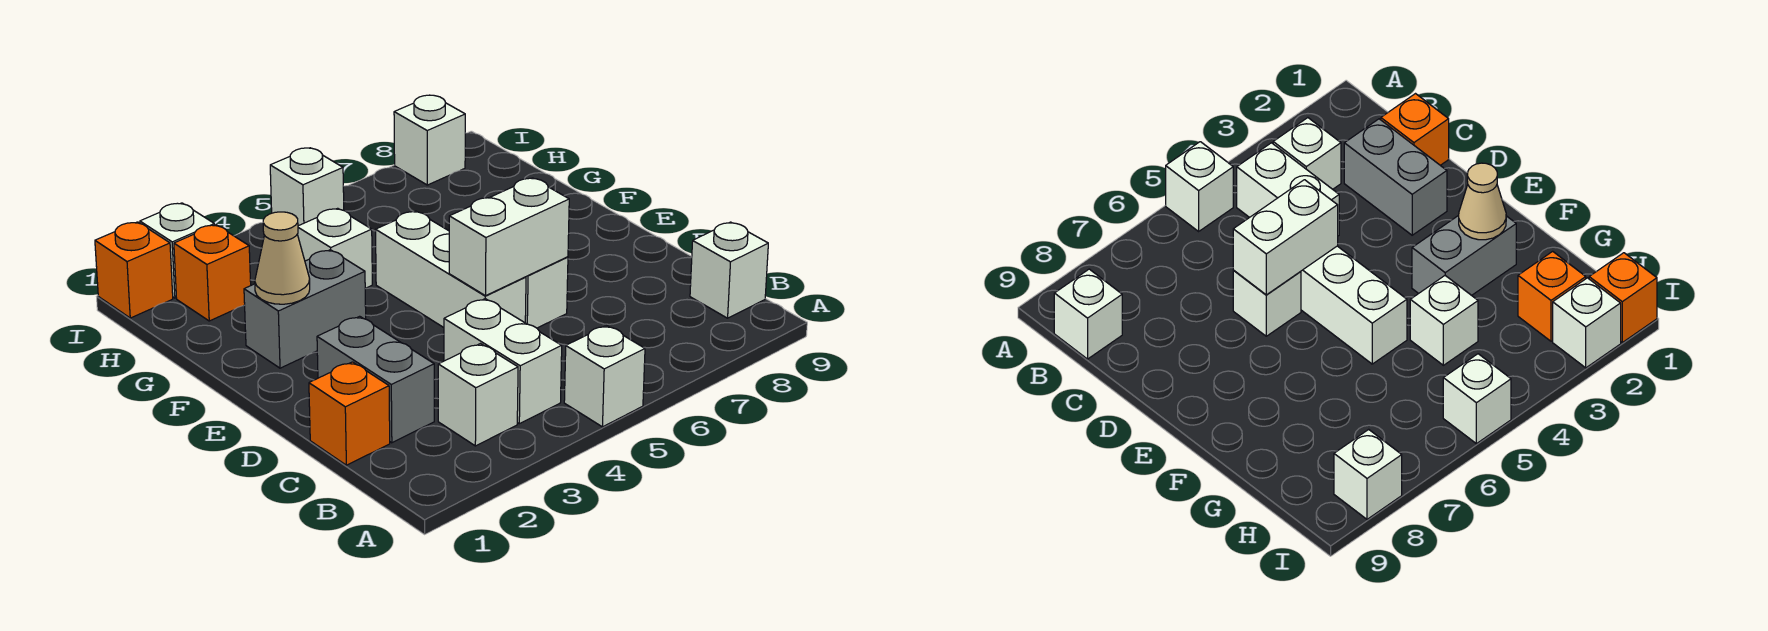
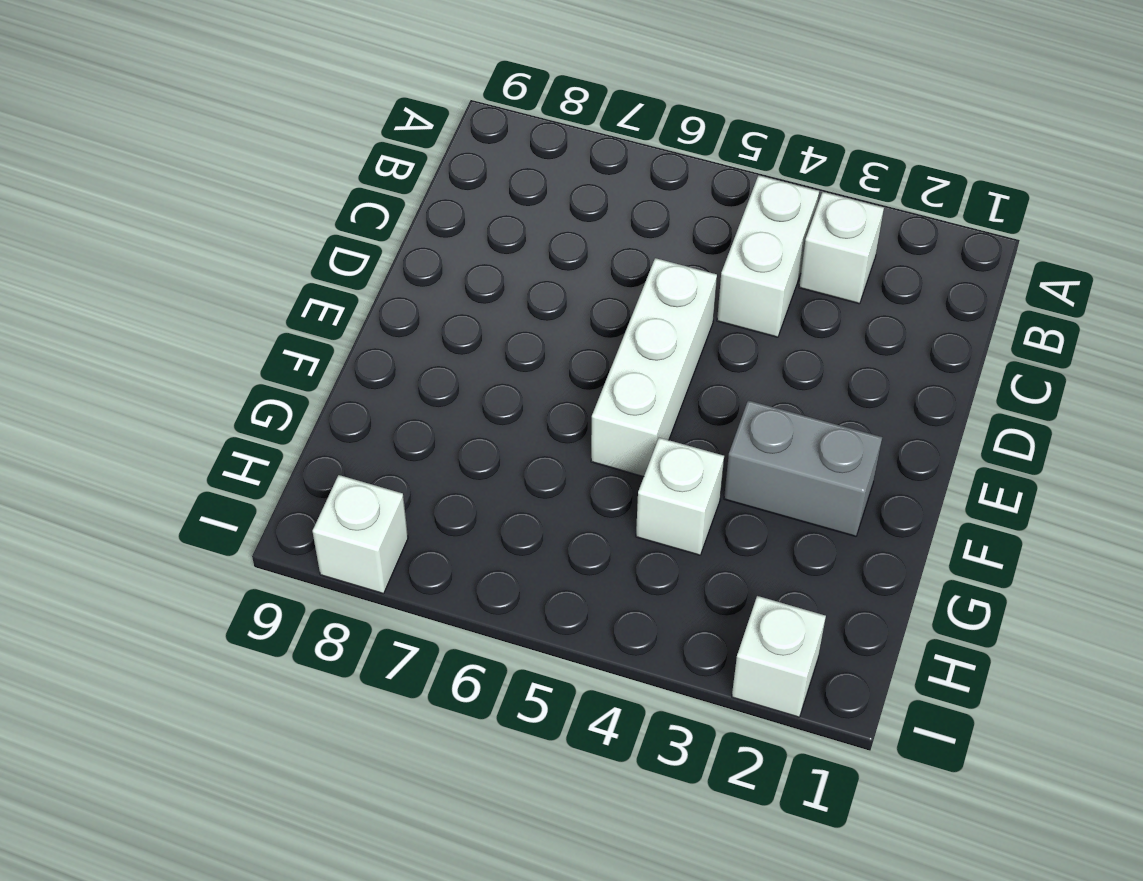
none -> white 1x1 brick [564,326,645,427]
none -> white 1x1 brick [690,222,768,318]
none -> orange 1x1 brick [309,362,390,465]

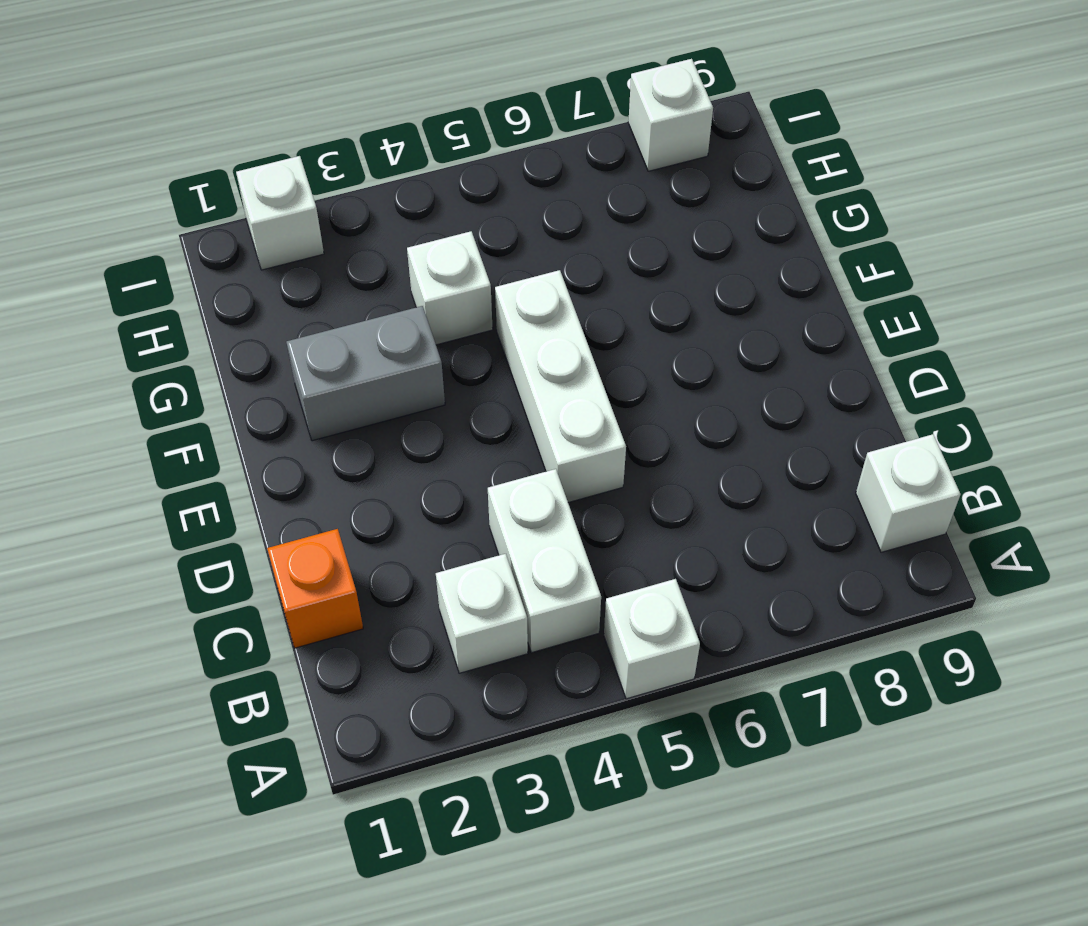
none -> grey 1x2 brick [317,316,434,443]
none -> white 1x1 brick [525,257,568,328]
none -> orange 1x1 brick [174,225,251,321]

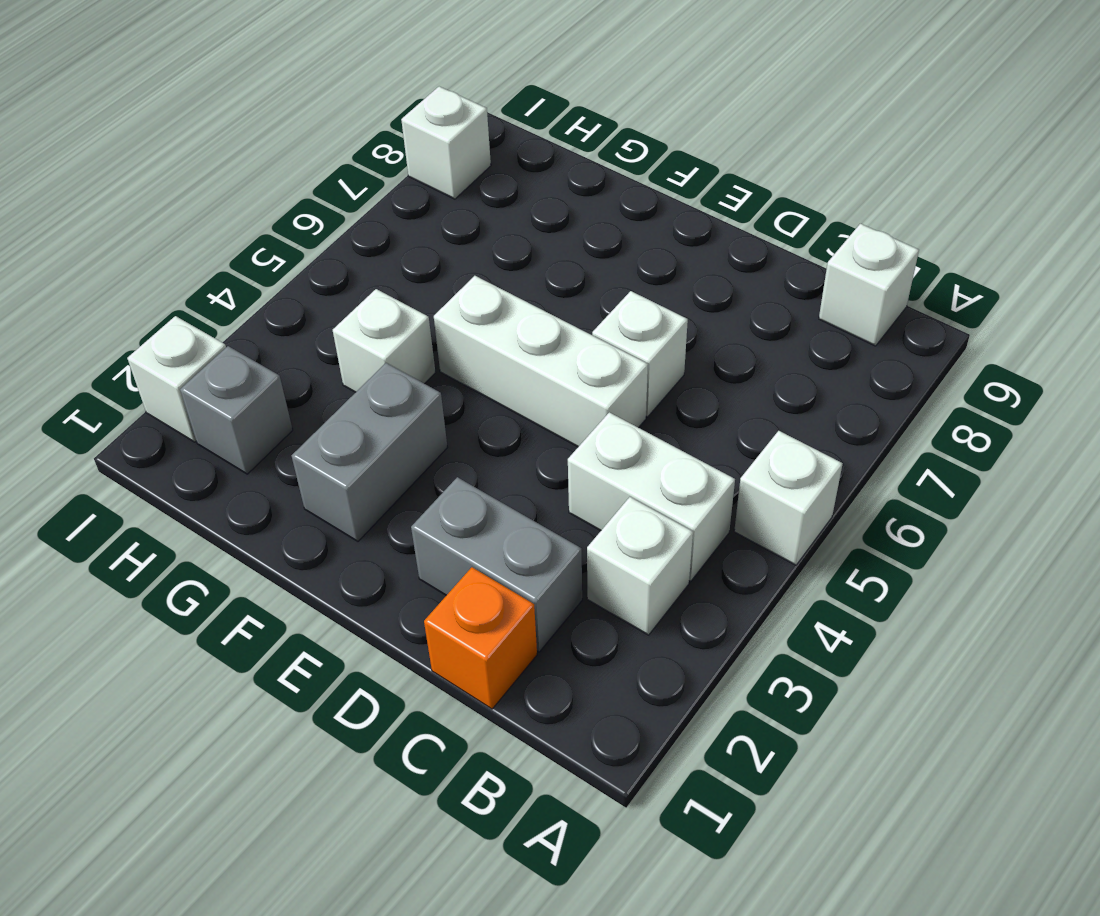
grey 1x1 brick [180,346,293,474] -> orange 1x1 brick [174,225,251,321]
none -> orange 1x1 brick [95,222,173,318]
none -> white 1x1 brick [270,148,344,226]
none -> white 1x2 brick [449,178,569,296]

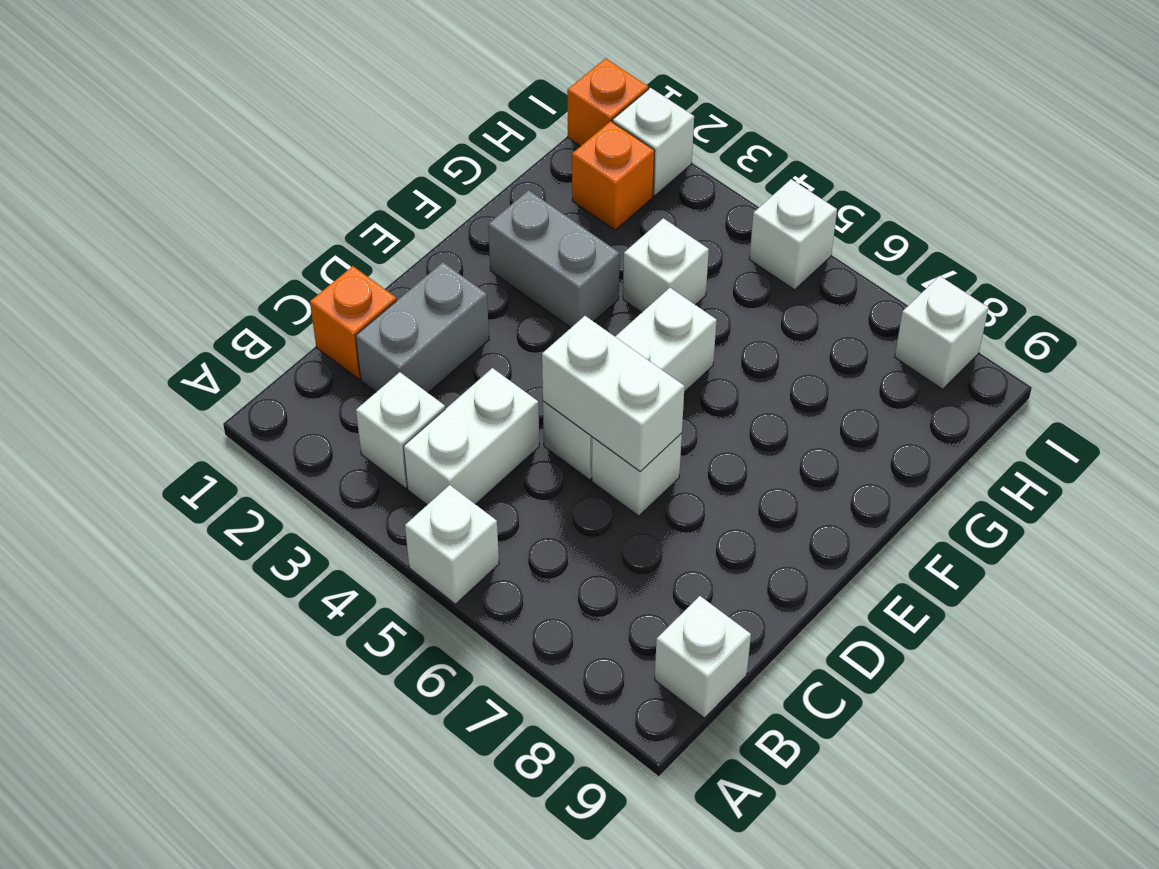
none -> tan 1x1 cone [255,212,310,304]

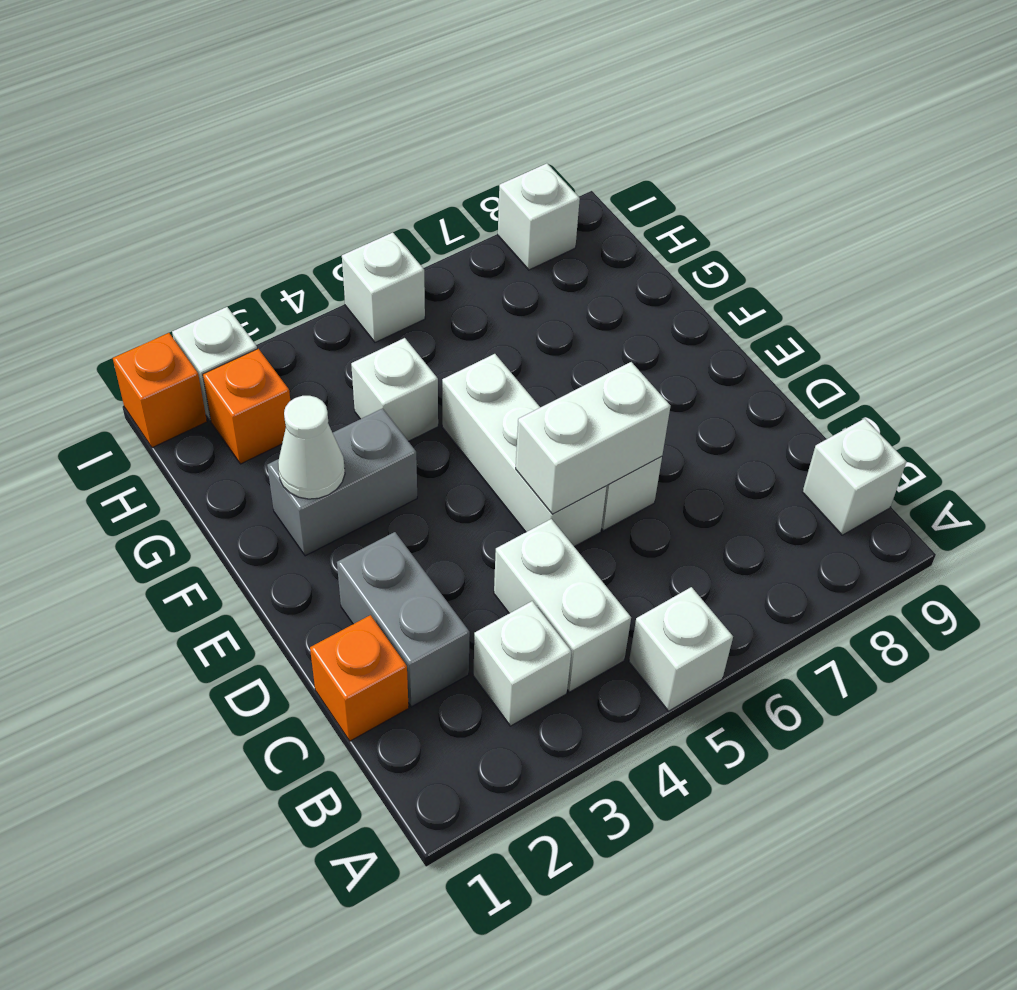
white 1x1 cone [278,396,345,499] -> tan 1x1 cone [255,212,310,304]

